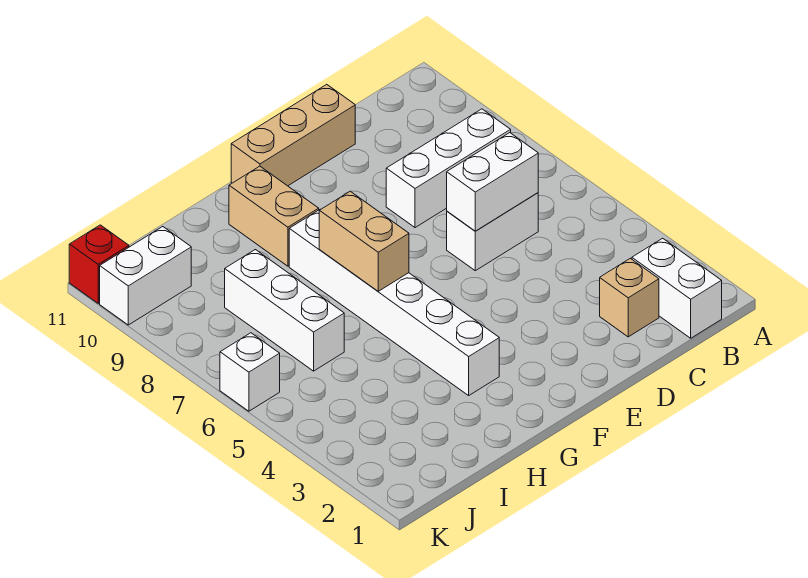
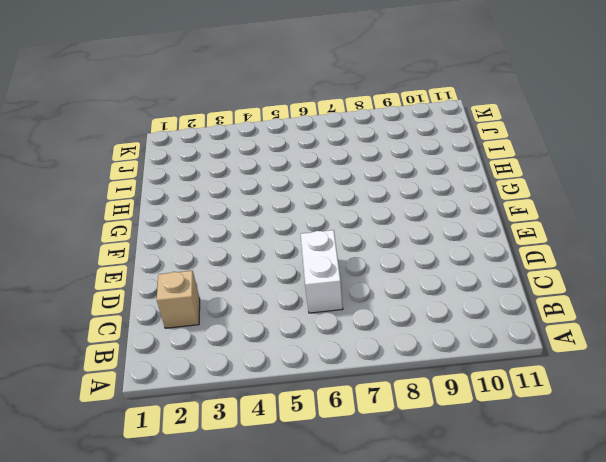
none -> white 1x2 brick [632,238,722,338]
none -> white 1x3 brick [386,109,511,228]
none -> tan 1x3 brick [231,84,355,186]

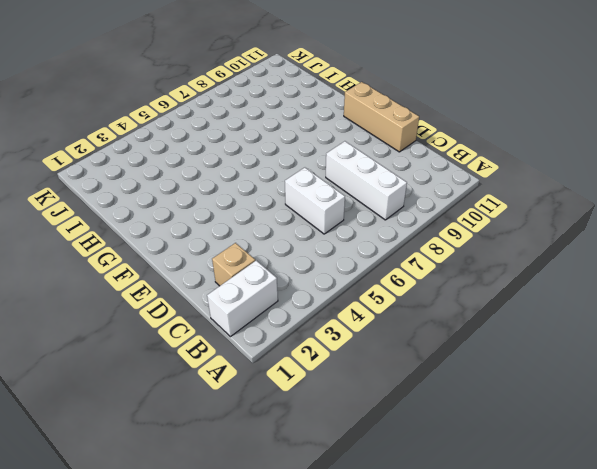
none -> white 1x6 brick [289,209,499,395]
none -> tan 1x2 brick [229,166,319,266]
none -> white 1x3 brick [225,250,344,371]

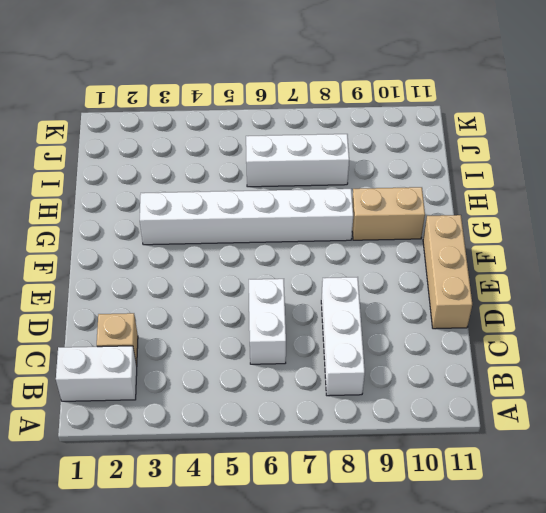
none -> white 1x2 brick [100,227,191,325]
none -> white 1x1 brick [220,333,280,411]
none -> red 1x1 brick [69,225,129,303]

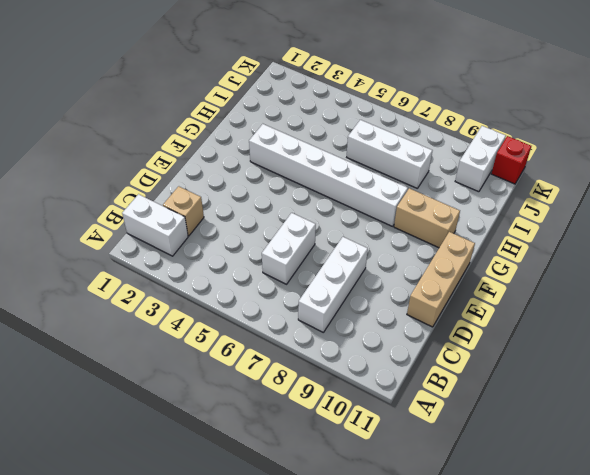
none -> white 1x1 brick [220,333,280,411]
none -> white 1x2 brick [447,133,538,231]
none -> tan 1x2 brick [319,191,409,291]

